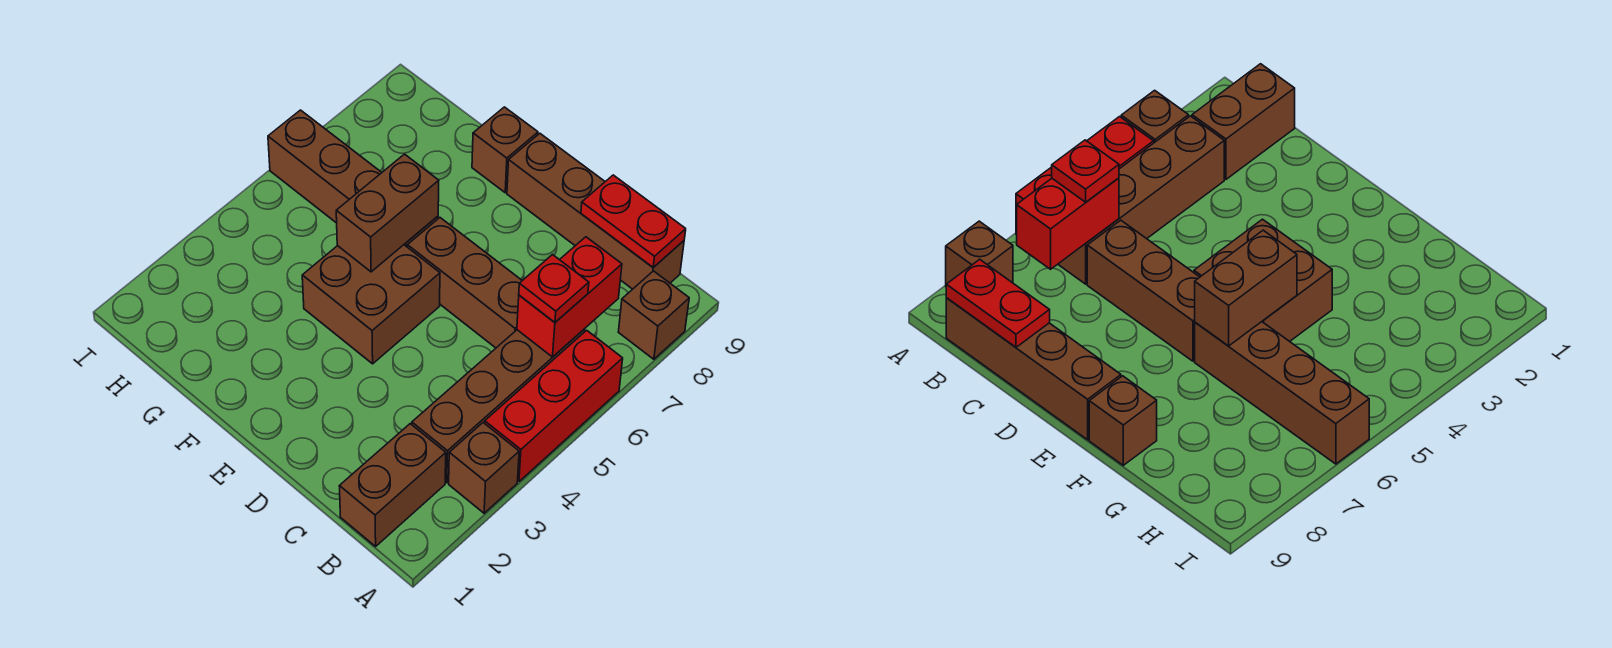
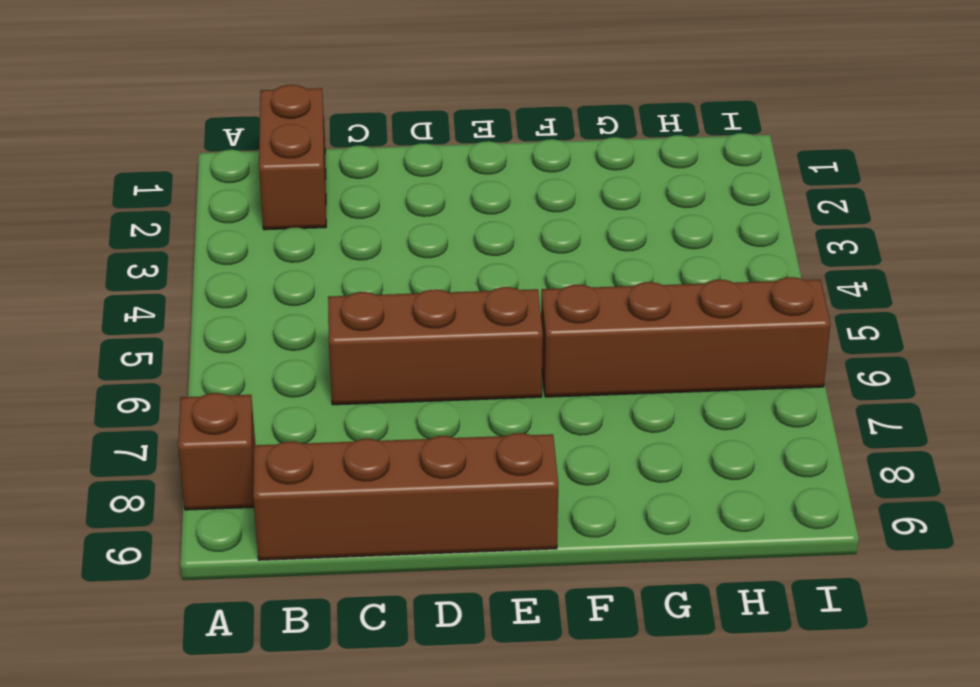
none -> brown 1x1 brick [449,423,519,513]
none -> red 1x3 brick [485,330,623,481]
none -> brown 1x4 brick [412,329,585,483]

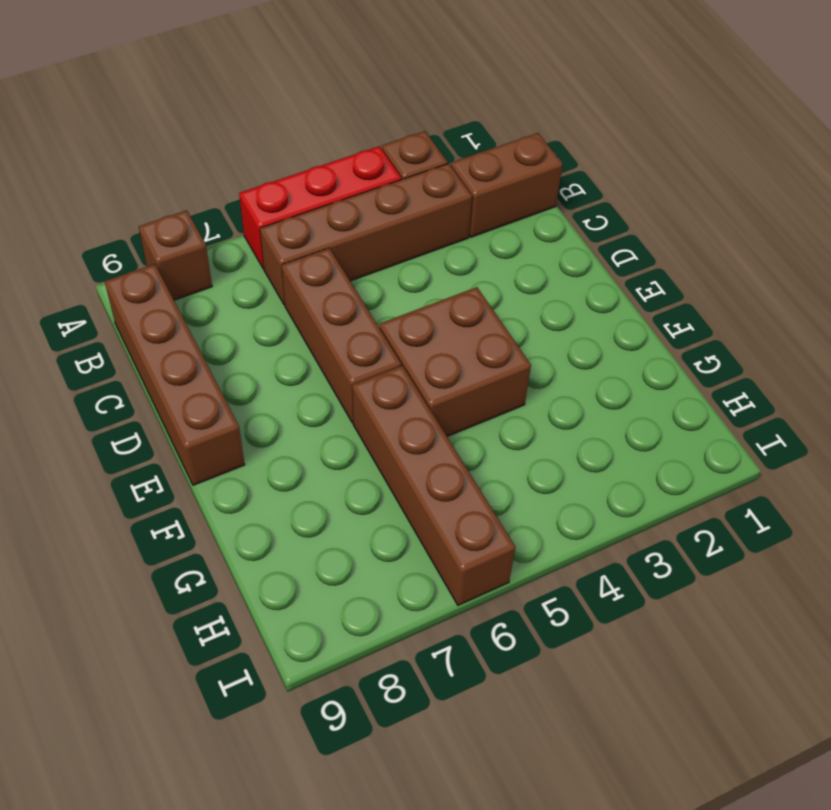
none -> brown 1x1 brick [472,107,538,193]
none -> red 1x2 brick [517,237,622,357]
none -> red 1x2 plate [581,175,686,267]

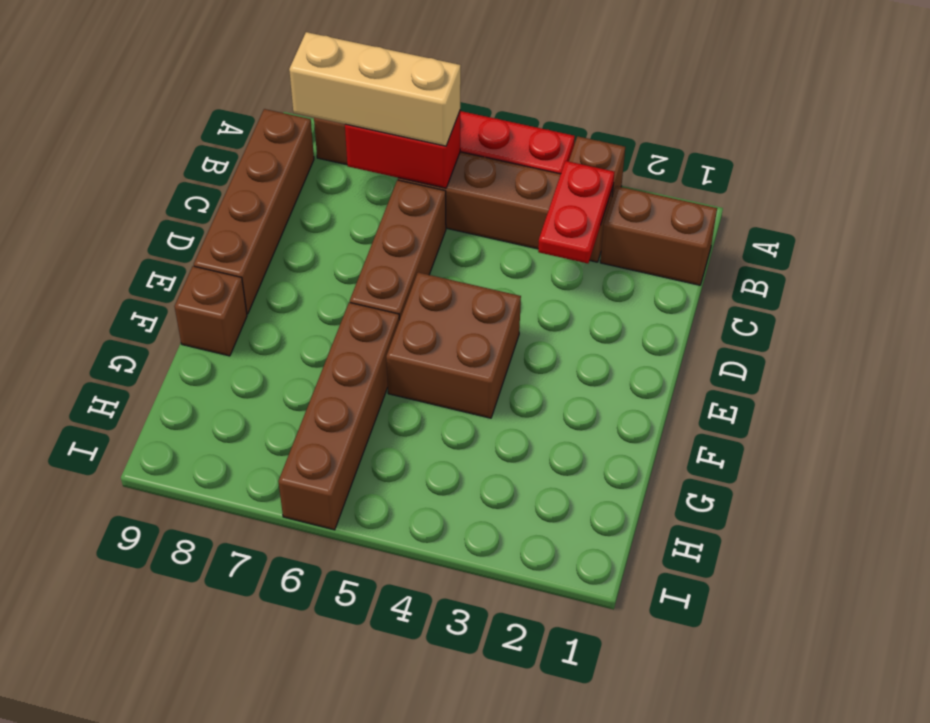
red 1x2 plate [538,161,614,263] -> red 1x2 plate moved to [581,175,686,267]
tan 1x3 brick [289,32,461,146] -> red 1x1 plate [519,255,589,322]
none -> brown 1x2 brick [336,154,439,272]

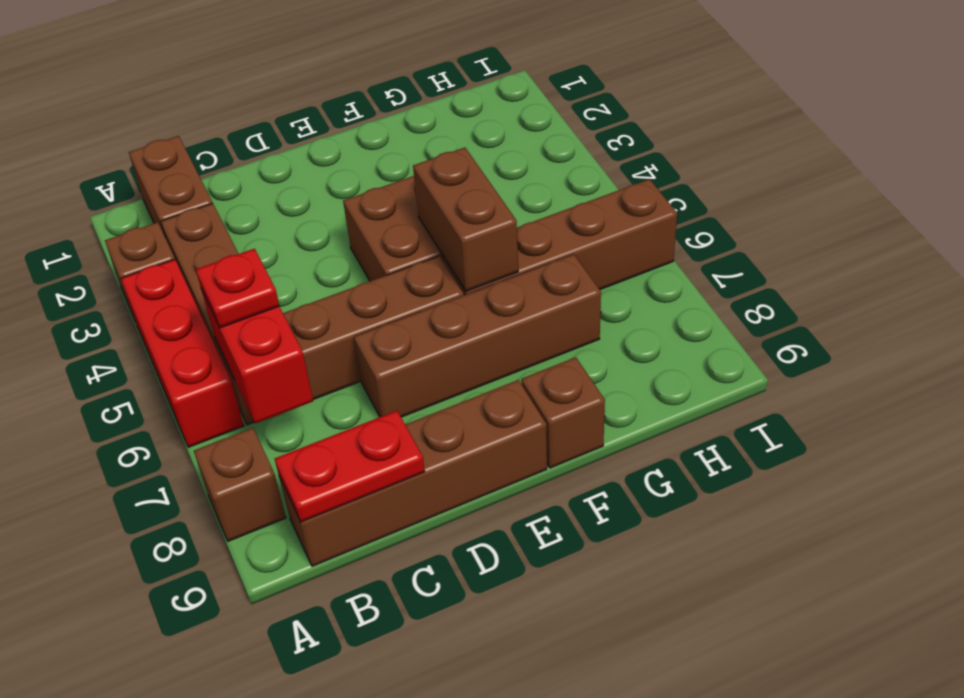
brown 1x4 brick [354,254,601,417] -> none

